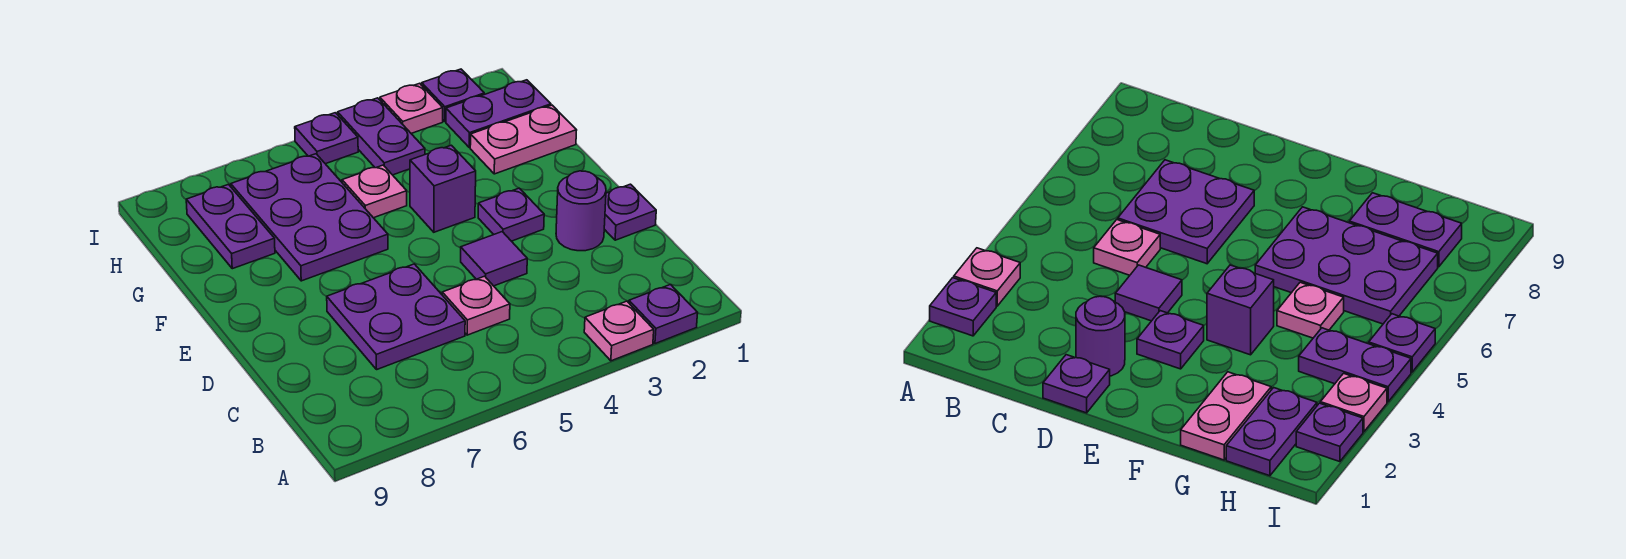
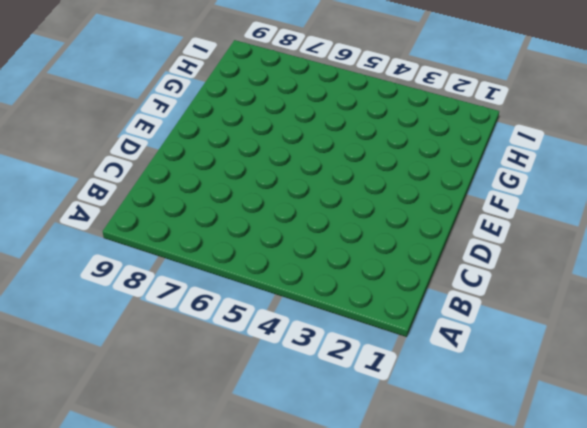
none -> purple 1x1 plate [629,284,698,344]
none -> pink 1x1 plate [584,301,654,361]
none -> pink 1x1 plate [442,276,510,335]

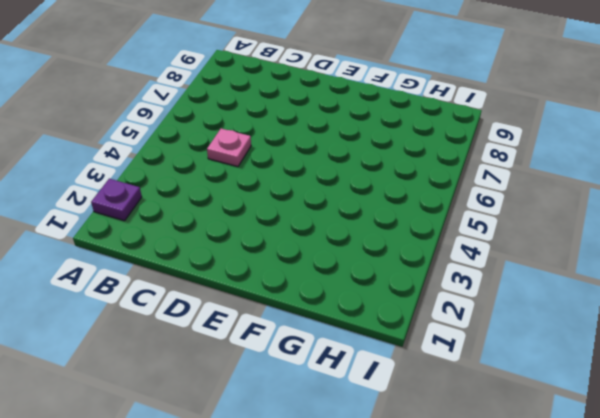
none -> pink 1x1 plate [584,301,654,361]
none -> purple 2x2 plate [327,264,465,369]
none -> purple 1x1 plate [604,184,656,240]

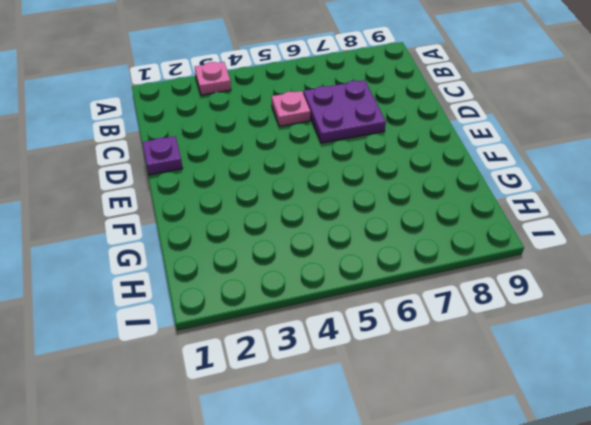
none -> purple 1x1 plate [629,284,698,344]
none -> purple 1x1 round brick [556,171,606,251]
none -> purple 1x1 tile [461,232,527,286]

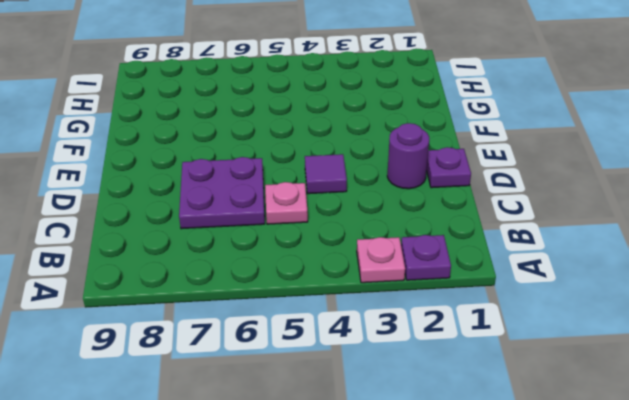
none -> purple 1x1 plate [478,188,544,241]
none -> purple 1x1 brick [410,145,476,232]
none -> purple 2x3 plate [231,154,388,281]

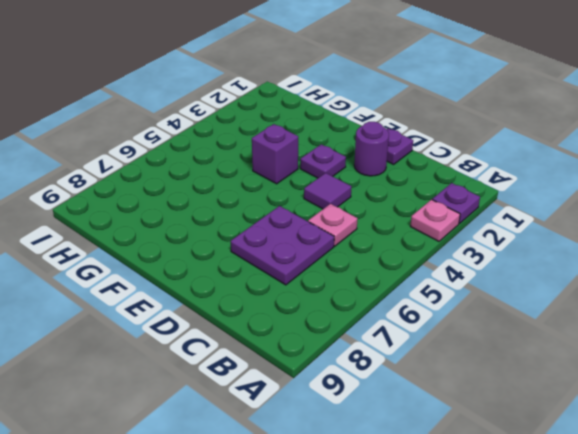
none -> purple 2x3 plate [231,154,388,281]
none -> pink 1x2 plate [470,105,577,174]
none -> pink 1x1 plate [342,165,407,218]

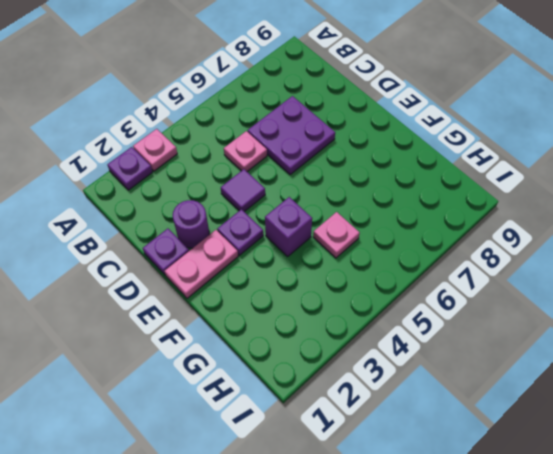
pink 1x2 plate [165,230,238,298] -> pink 1x2 plate moved to [470,105,577,174]
none -> purple 2x3 plate [231,154,388,281]
none -> purple 1x2 plate [186,184,275,269]
none -> purple 1x2 plate [446,80,551,147]

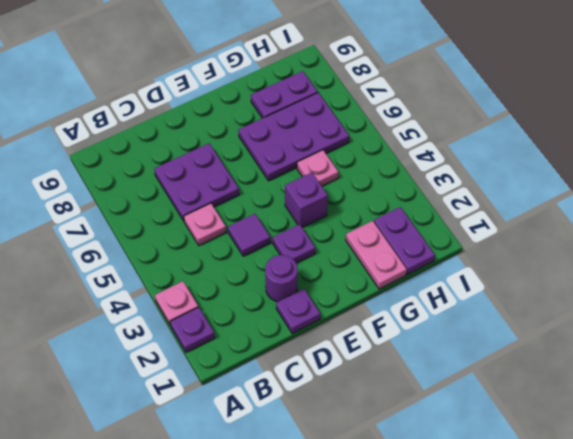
none -> purple 1x2 plate [338,98,425,175]
none -> purple 1x1 plate [422,69,484,121]
none -> pink 1x1 plate [380,83,443,133]

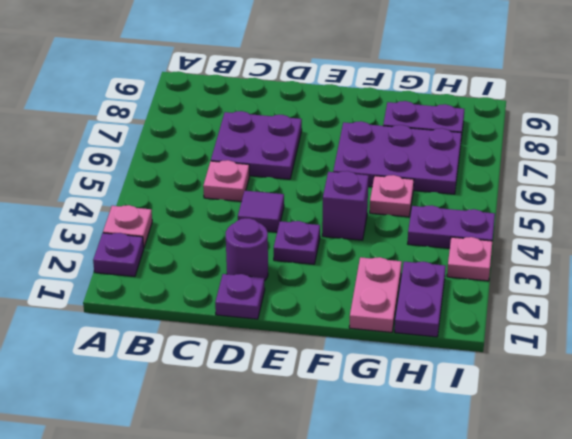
none -> purple 1x1 plate [422,69,484,121]
none -> purple 1x1 plate [295,113,358,164]

